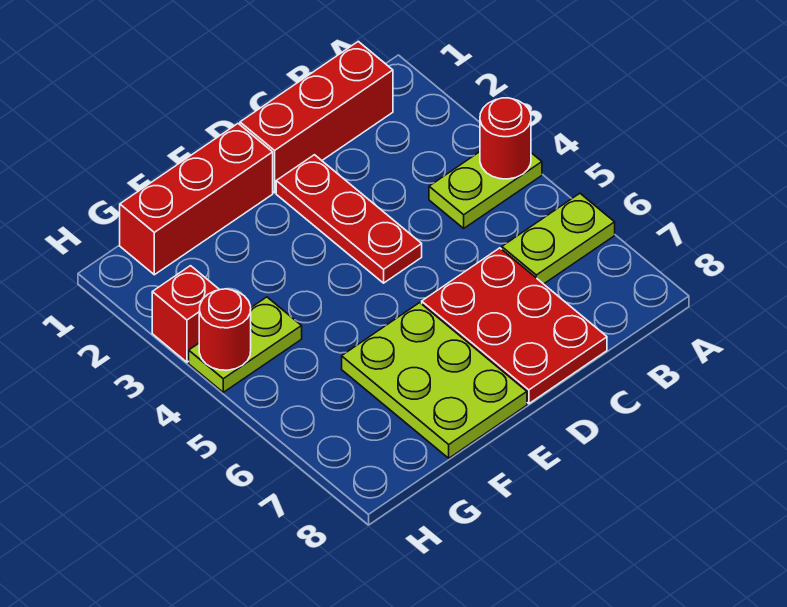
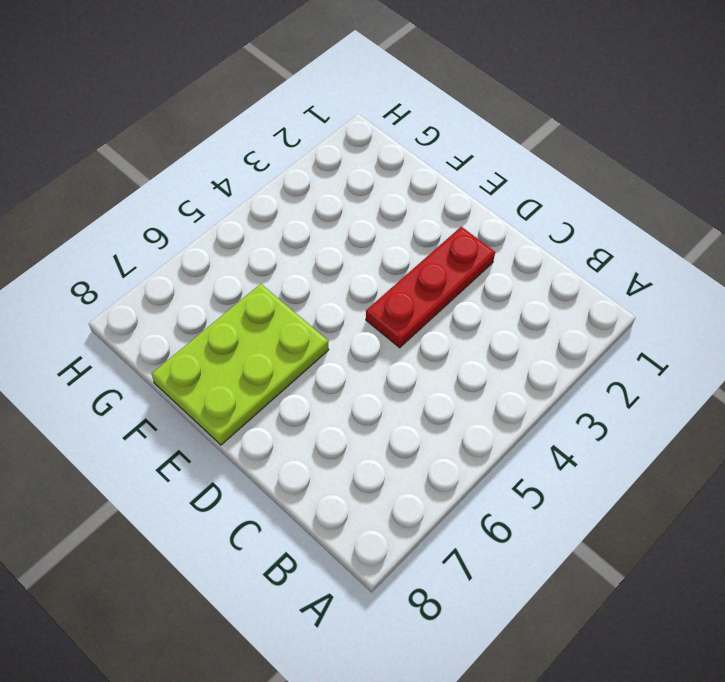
none -> lime 1x2 plate [429,152,542,228]
none -> lime 1x2 plate [502,193,615,284]

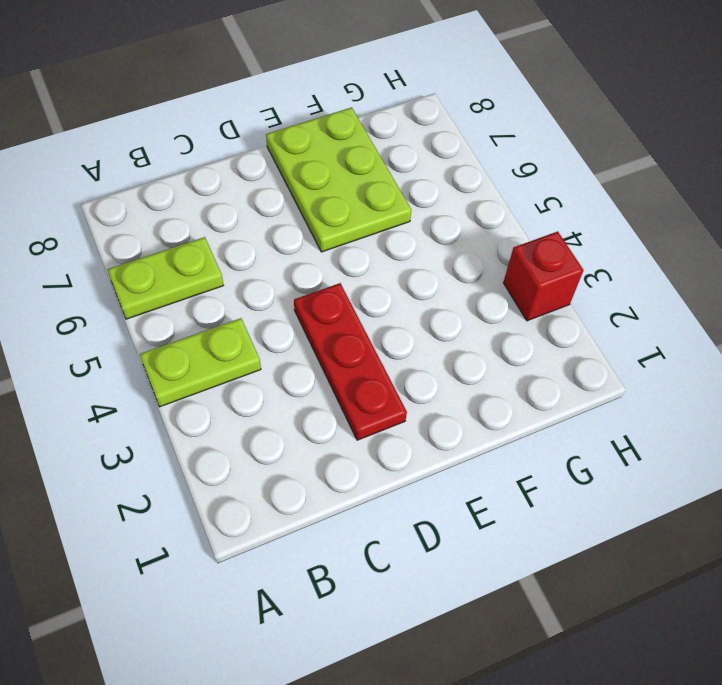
none -> red 1x3 brick [240,41,393,193]
none -> red 2x3 plate [422,248,607,404]

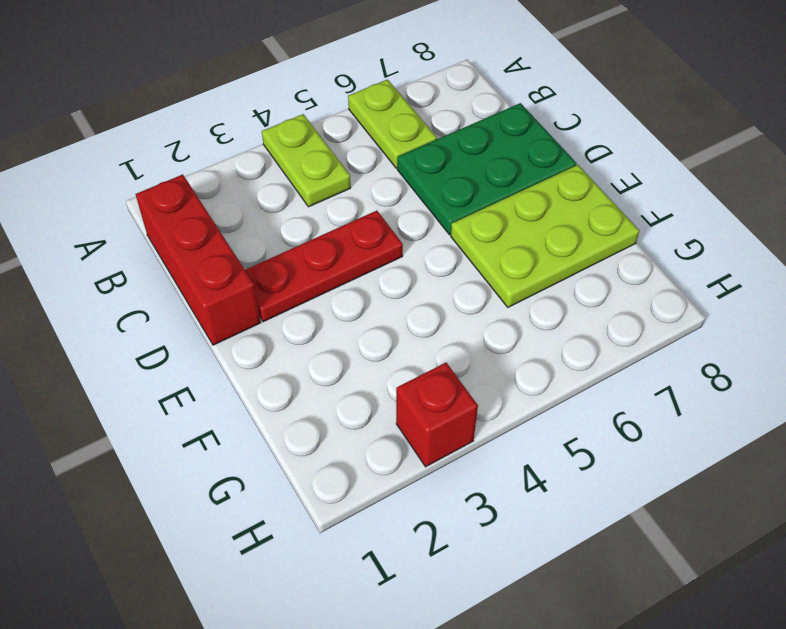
green 2x3 plate [397,103,577,235] -> red 2x3 plate [422,248,607,404]
none -> red 1x3 brick [120,124,273,275]
none -> lime 1x2 plate [189,297,302,392]

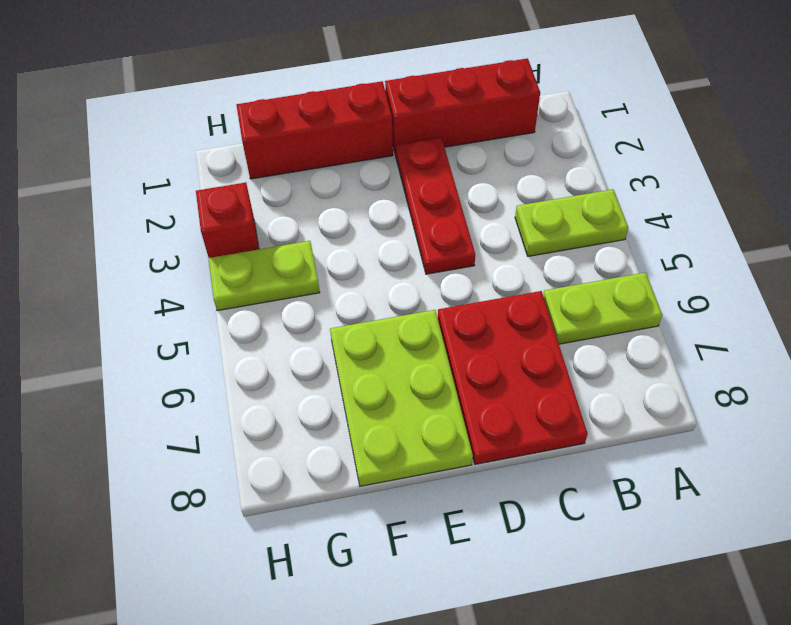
none -> red 1x1 round brick [480,98,531,179]
none -> red 1x1 round brick [199,289,251,370]

